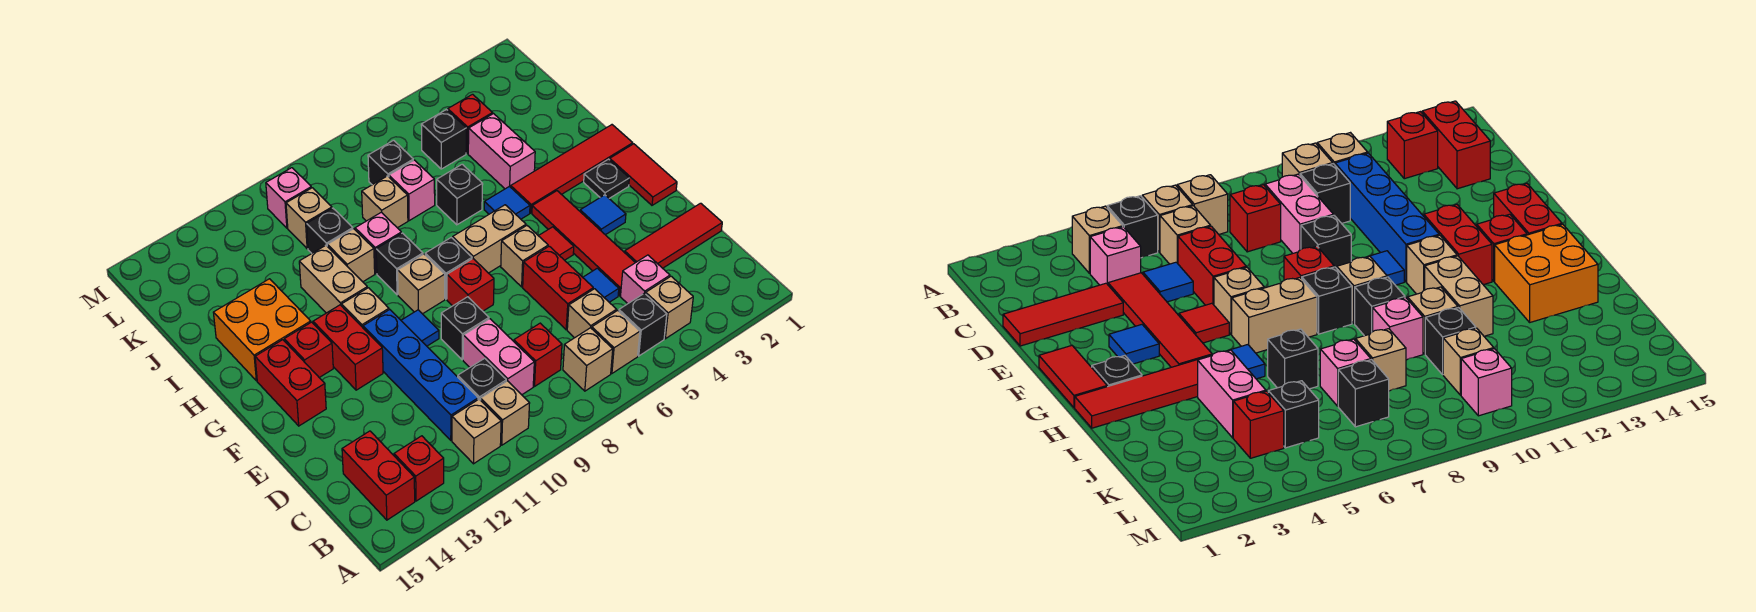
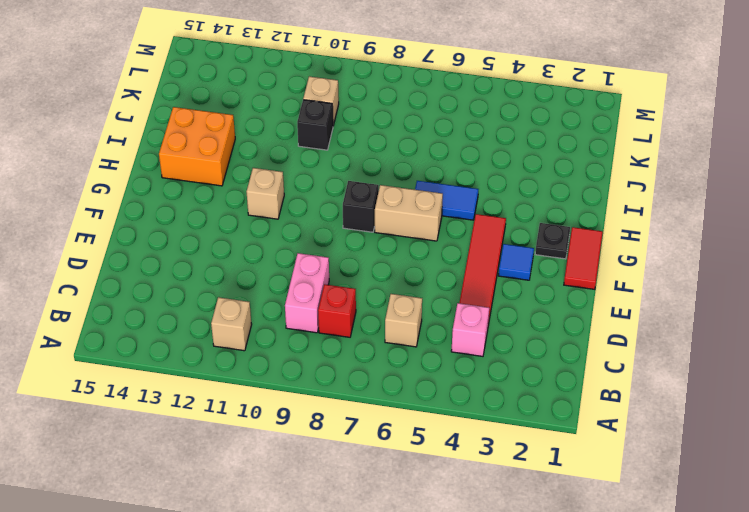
blue 1x2 tile [415,181,478,220] -> blue 1x1 tile [484,186,530,219]
none -> tan 1x1 brick [646,276,693,339]
none -> black 1x1 brick [619,293,667,356]
none -> tan 1x1 brick [592,310,640,373]
none -> tan 1x1 brick [563,328,613,391]

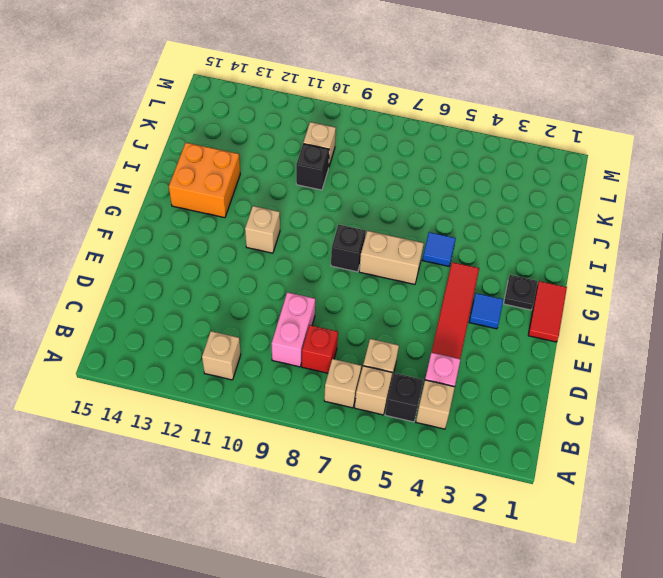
none -> tan 1x1 brick [481,381,530,445]
none -> red 1x1 brick [394,436,444,501]
none -> red 1x2 brick [342,431,415,520]
none -> black 1x1 brick [458,358,506,400]

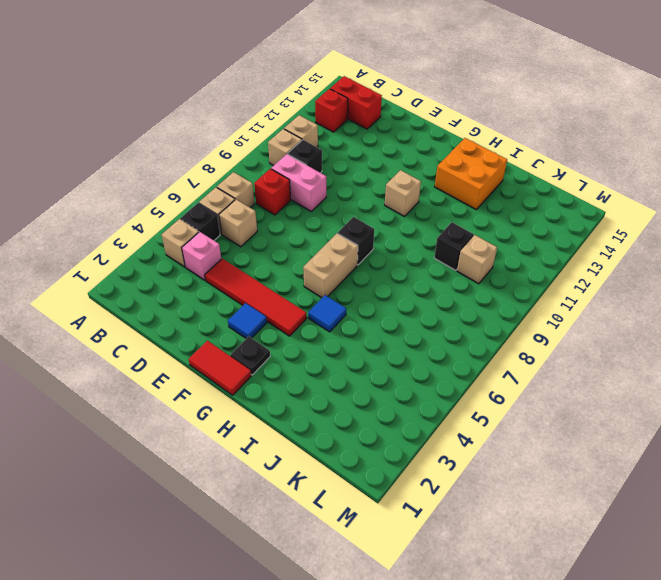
none -> blue 1x4 brick [363,310,478,440]
none -> red 1x3 tile [625,203,722,268]
none -> blue 1x1 tile [583,268,619,302]
none -> red 1x2 brick [523,246,593,330]

